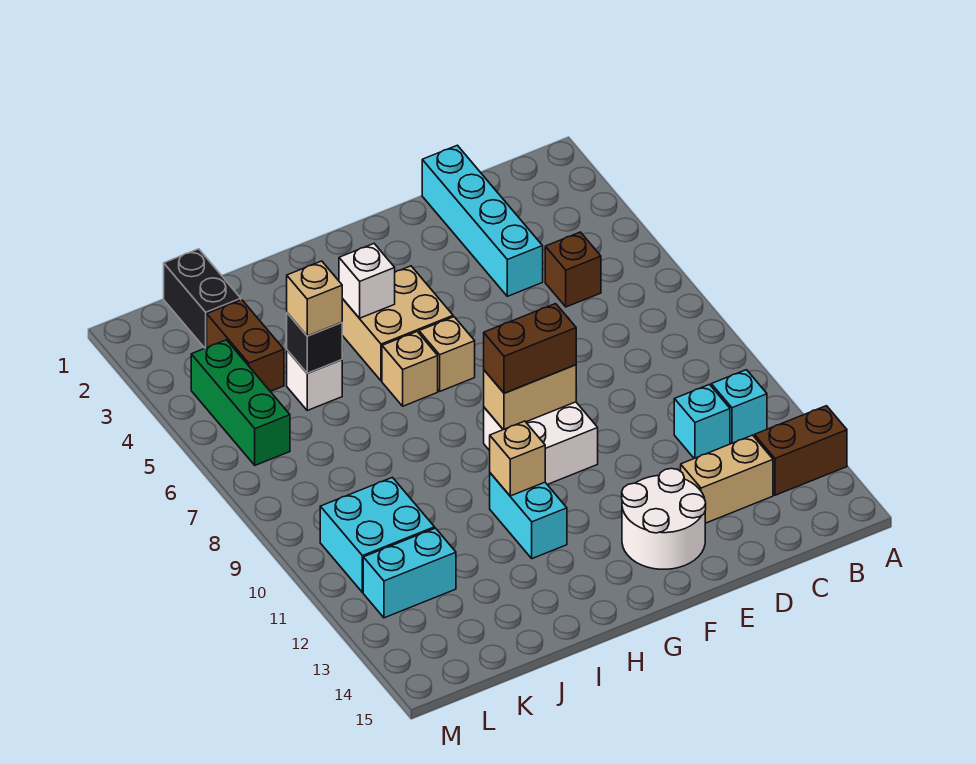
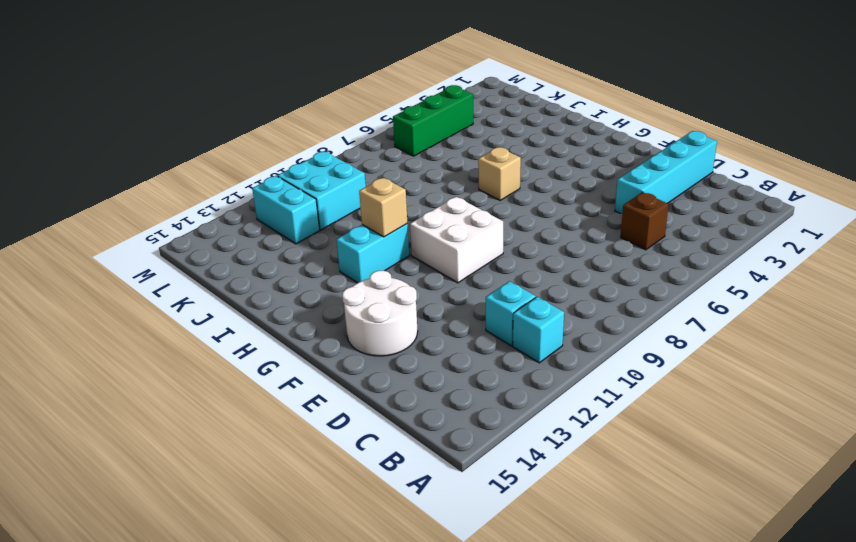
none -> brown 1x2 brick [754,406,847,495]
none -> tan 1x2 brick [681,435,773,523]
none -> tan 2x2 brick [342,266,453,381]

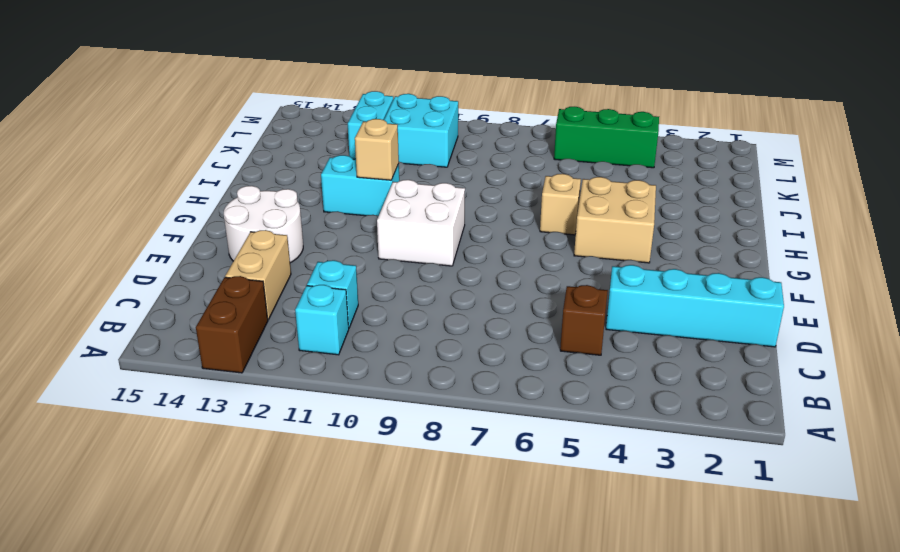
none -> tan 1x1 brick [419,317,475,391]
none -> white 1x1 brick [287,350,342,410]
none -> black 1x2 brick [164,249,241,348]

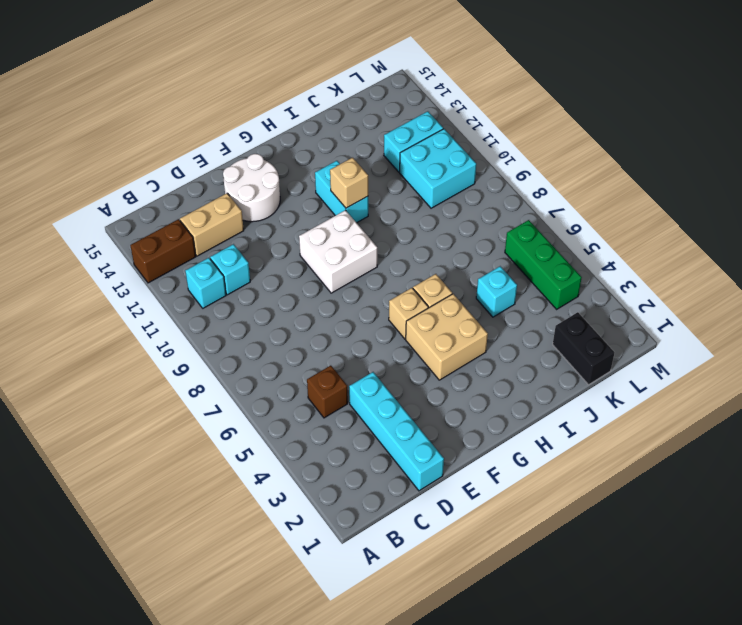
cyan 1x1 brick [476,266,517,317] -> white 1x1 brick [287,350,342,410]
none -> brown 1x2 brick [207,300,284,391]
none -> tan 1x2 brick [484,365,576,430]
none -> white 1x1 brick [339,244,395,318]

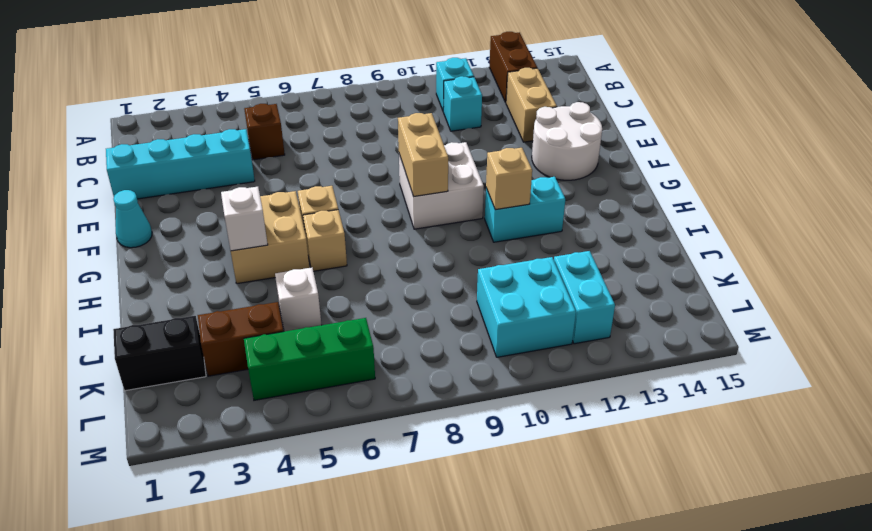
cyan 1x1 cone [114,190,152,248] -> none
none -> black 1x1 brick [287,313,342,373]
none -> brown 1x2 brick [484,304,576,393]
none -> tan 1x1 brick [287,261,342,336]

